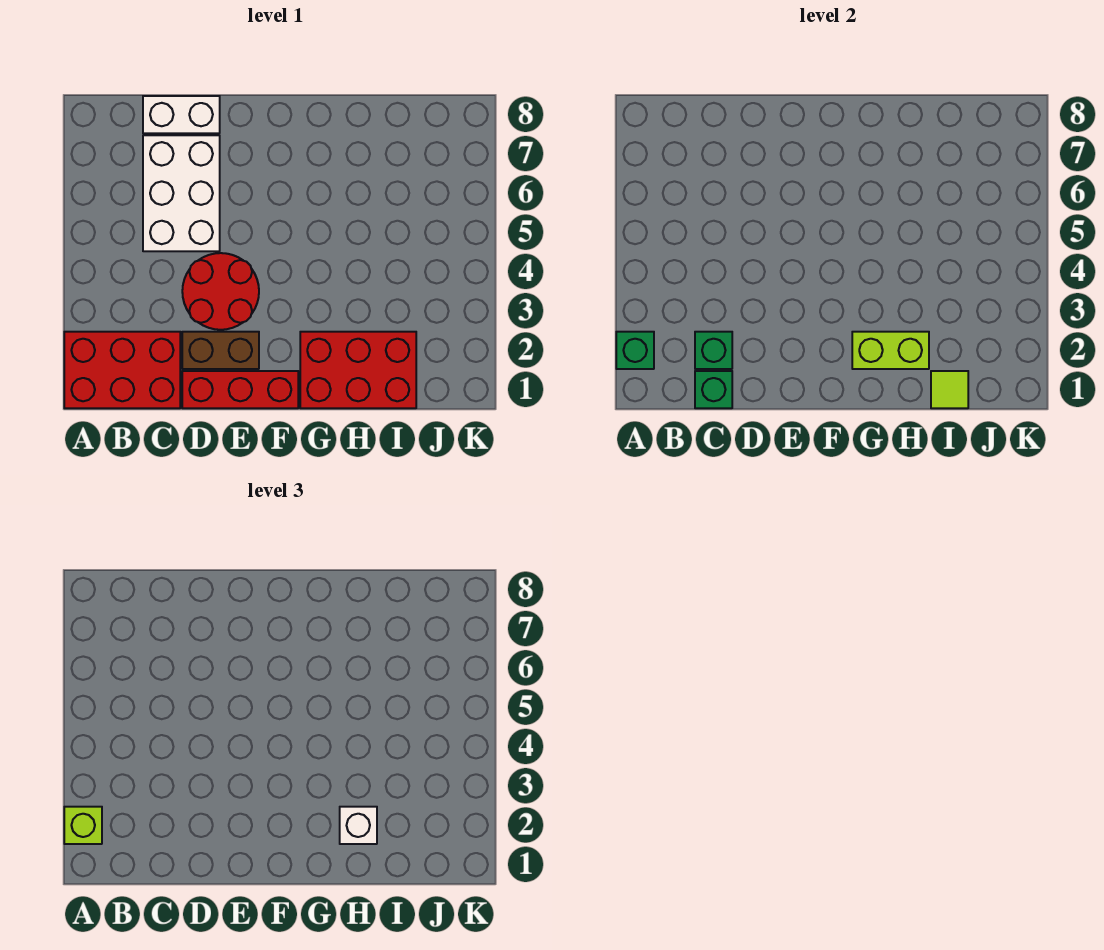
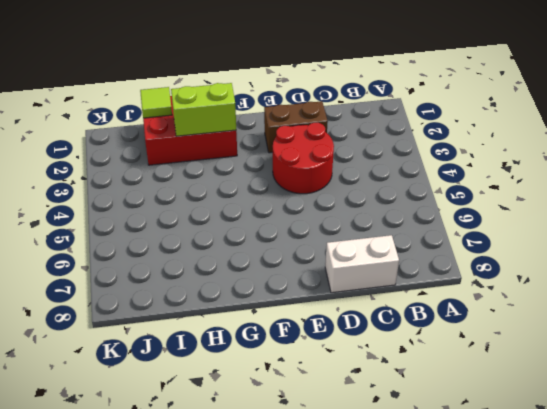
none -> red 2x3 brick [64,332,180,408]
none -> white 2x3 brick [143,135,220,251]
none -> red 1x3 brick [182,371,298,408]

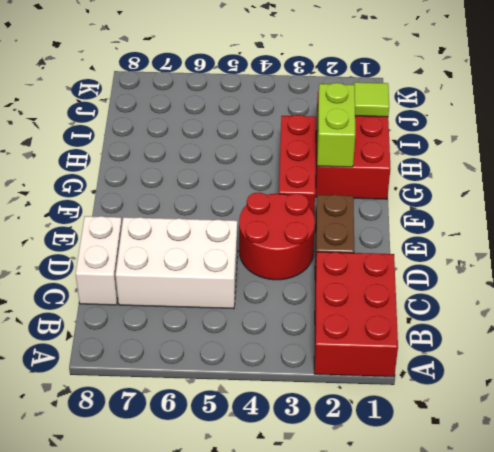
red 1x3 brick [279,115,316,214] -> red 1x3 brick moved to [182,371,298,408]
none -> green 1x1 brick [616,332,654,369]
none -> green 1x1 brick [695,371,732,408]
none -> green 1x1 brick [695,332,732,369]

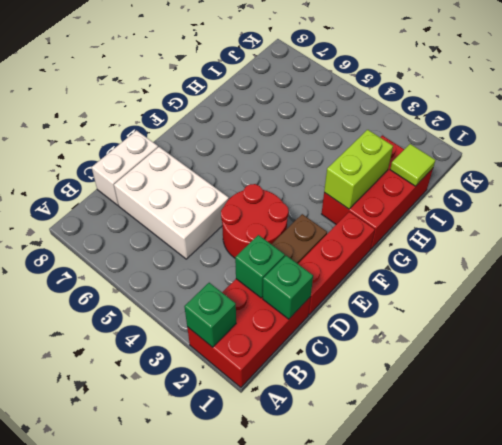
none -> lime 1x1 brick [64,807,102,844]
none -> white 1x1 brick [340,807,377,844]

